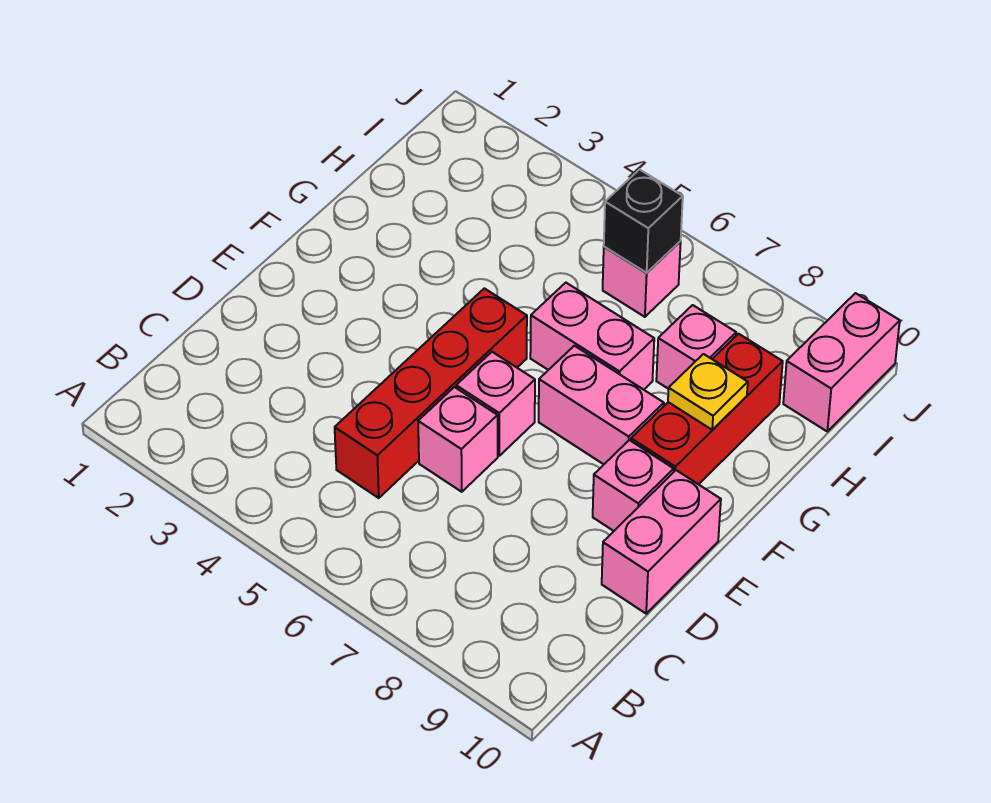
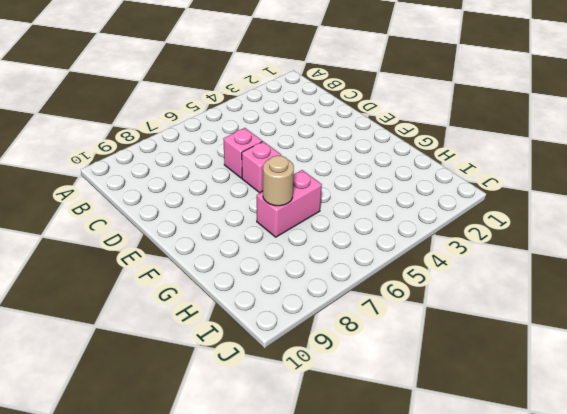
tan 1x1 round brick [263,156,294,206] -> none
none -> red 1x4 brick [335,288,527,498]
none -> pink 1x2 brick [602,470,721,614]
none -> pink 1x1 brick [593,440,674,531]

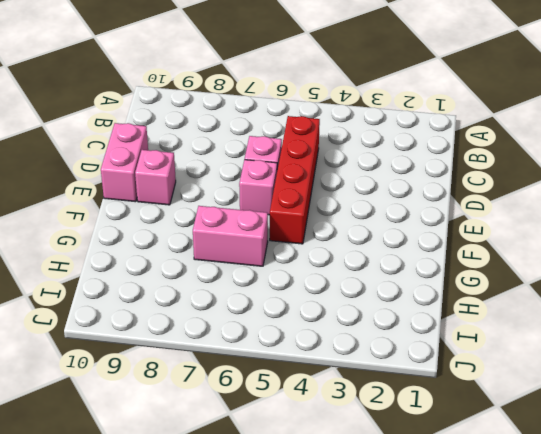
none -> pink 1x2 brick [539,346,664,464]
none -> red 1x3 brick [631,334,783,484]
none -> pink 1x1 brick [656,305,736,389]

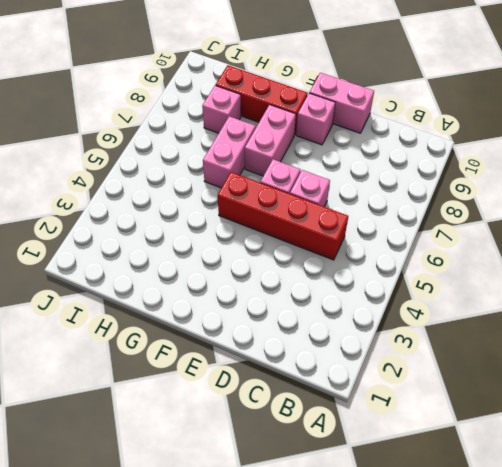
none -> pink 1x1 brick [603,241,681,317]
none -> pink 1x2 brick [783,293,900,431]
none -> yellow 1x1 plate [668,354,748,430]

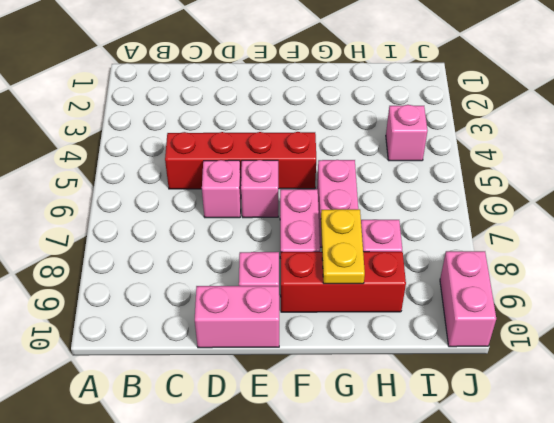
yellow 1x2 plate [321,209,365,284] -> yellow 1x1 plate [668,354,748,430]
pink 1x1 brick [386,105,428,161] -> pink 1x1 brick moved to [603,241,681,317]
pink 1x2 brick [440,251,496,347] -> pink 1x2 brick turned to [783,293,900,431]
none -> black 1x1 brick [604,170,683,273]

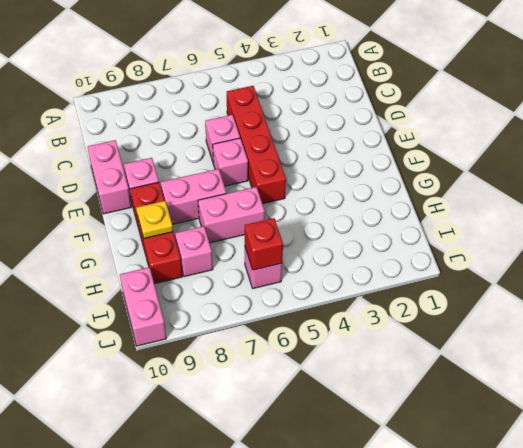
red 1x1 brick [245,218,283,270] -> black 1x1 brick [604,170,683,273]

